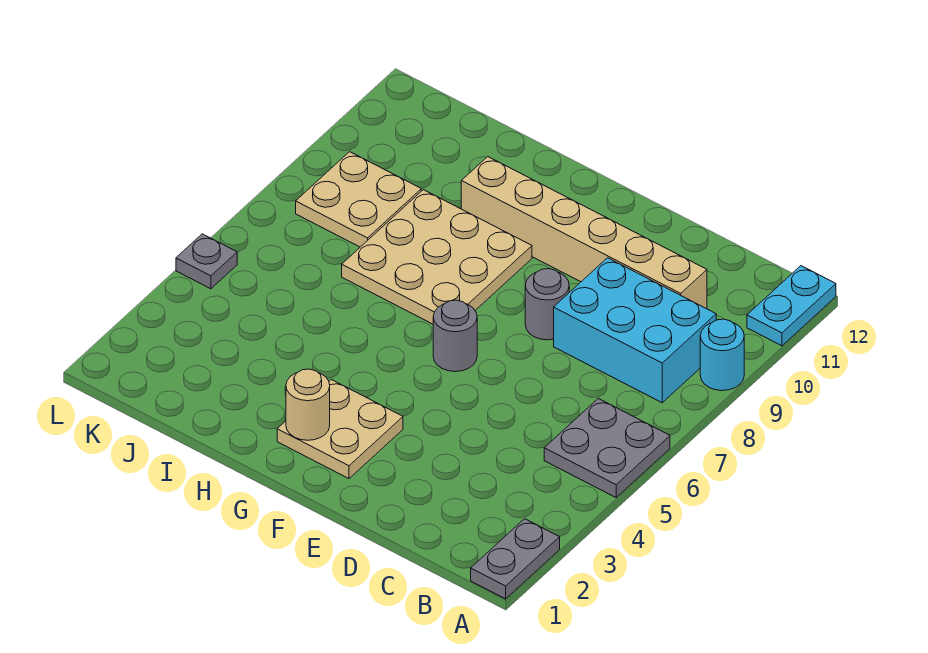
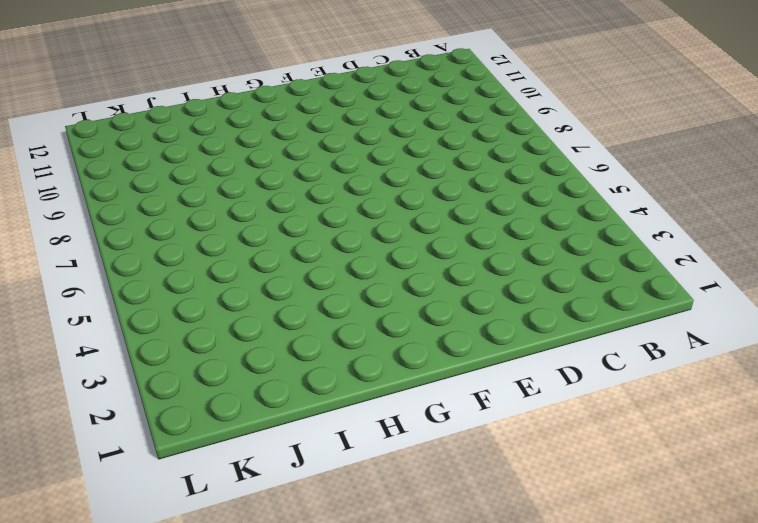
none -> grey 1x2 plate [471,519,560,599]
none -> grey 2x2 plate [544,399,670,497]
none -> cyan 1x1 round brick [700,319,744,391]

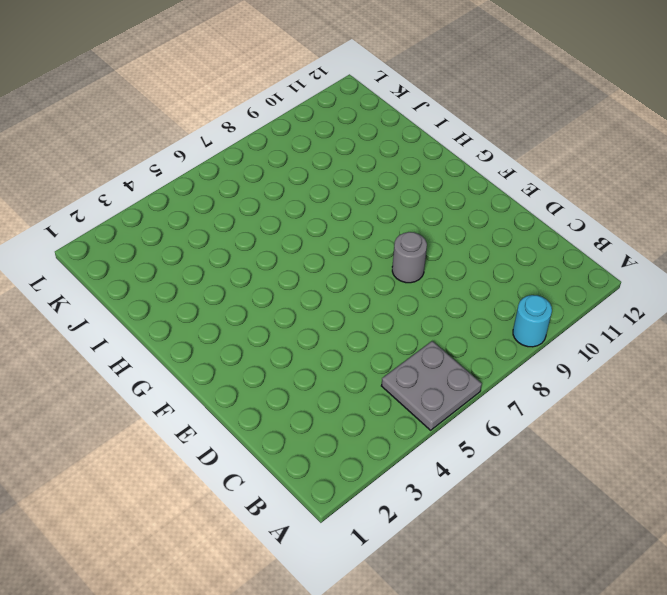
none -> grey 1x2 plate [471,519,560,599]
none -> cyan 1x2 plate [747,266,836,346]
none -> cyan 2x3 brick [554,258,716,403]

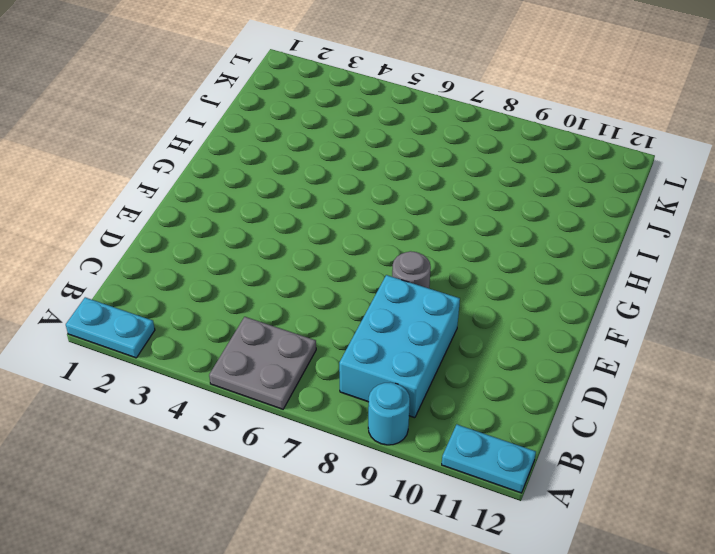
cyan 1x2 plate [66,297,155,358] -> grey 1x2 plate [471,519,560,599]
none -> tan 1x6 brick [461,157,707,309]
none -> tan 2x2 plate [277,380,403,479]
none -> grey 1x1 round brick [433,300,477,372]

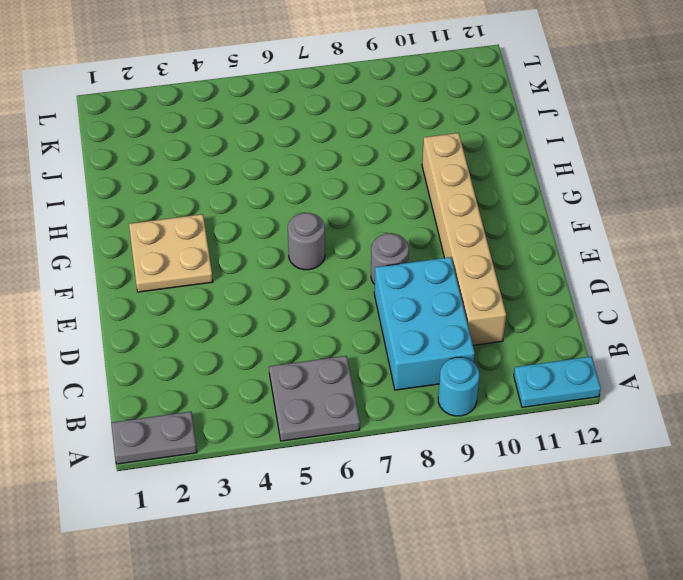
none -> tan 3x3 plate [342,190,532,324]
none -> tan 2x2 plate [296,152,421,247]
none -> grey 1x1 plate [176,234,237,289]

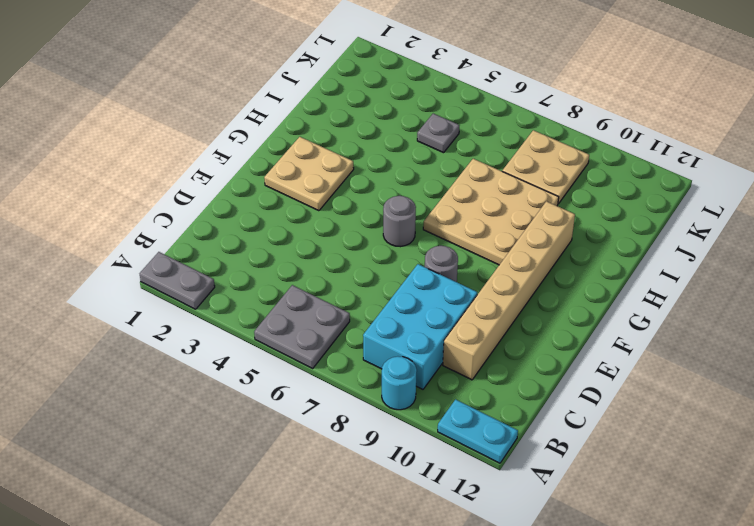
grey 1x1 plate [417,114,460,153] -> grey 1x1 plate moved to [176,234,237,289]
none -> tan 1x1 round brick [286,369,330,440]

